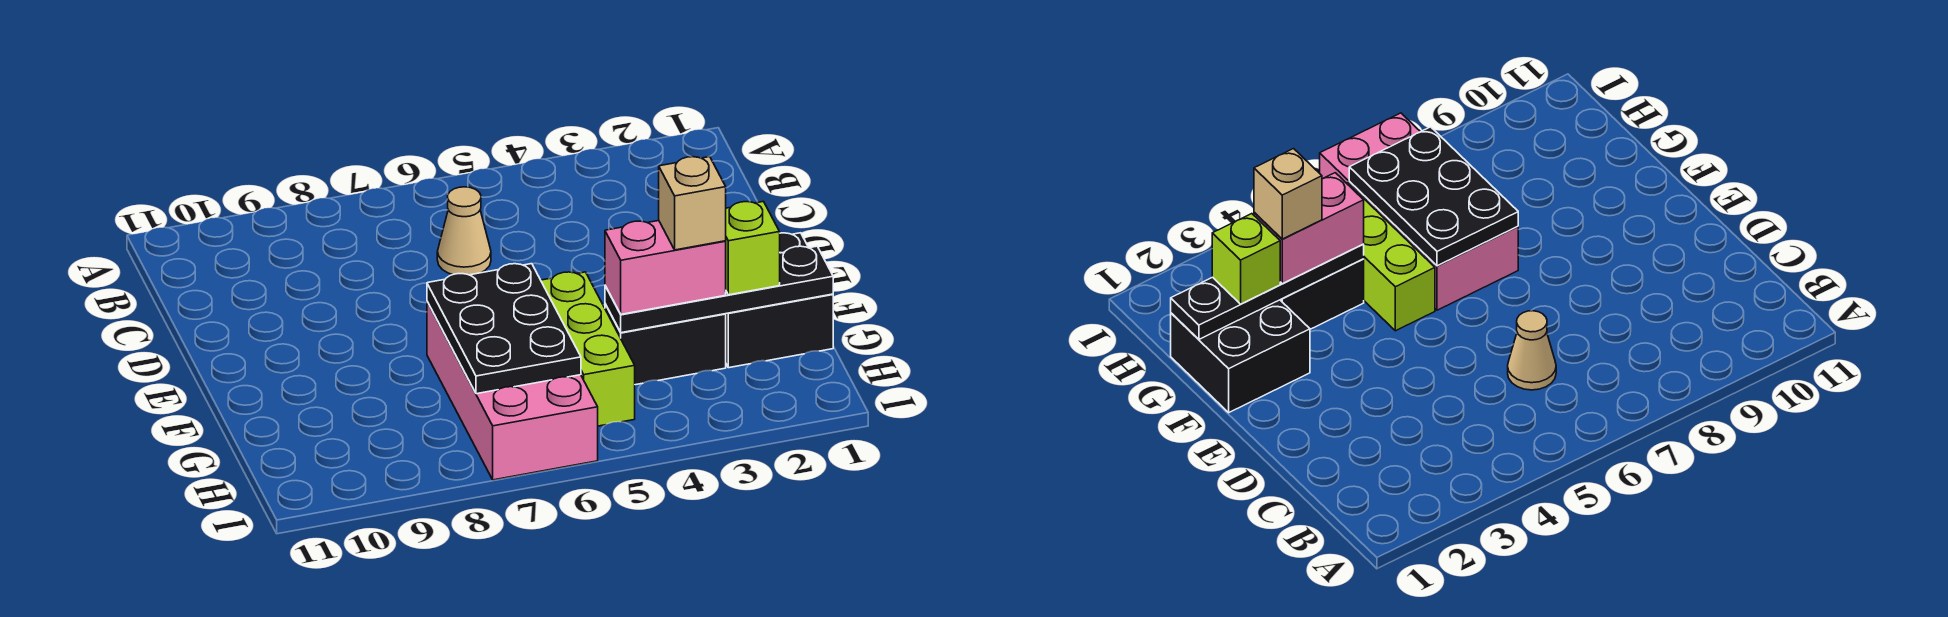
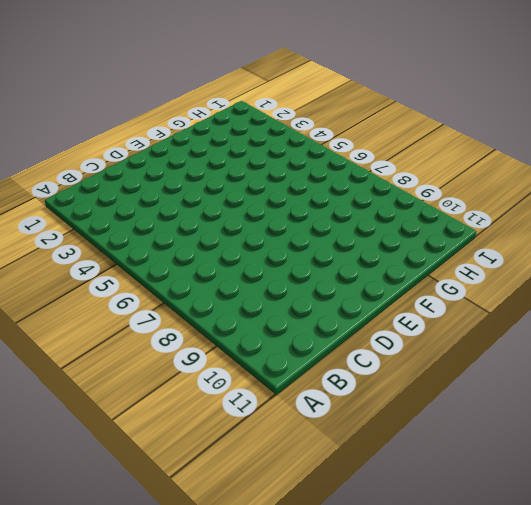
none -> tan 1x1 cone [437,187,491,275]
none -> black 2x2 brick [726,233,833,368]

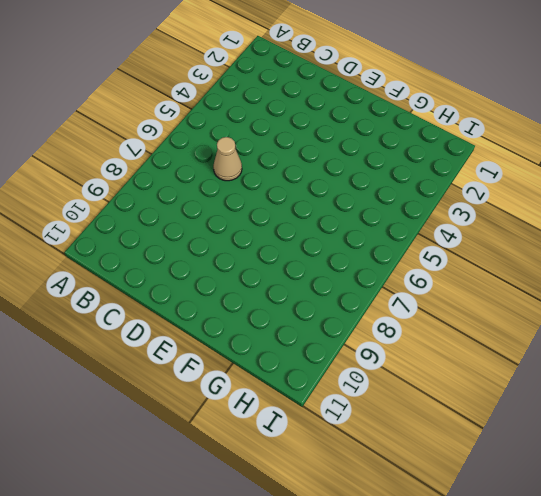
none -> black 2x2 brick [726,233,833,368]
none -> lime 1x3 brick [541,272,635,426]

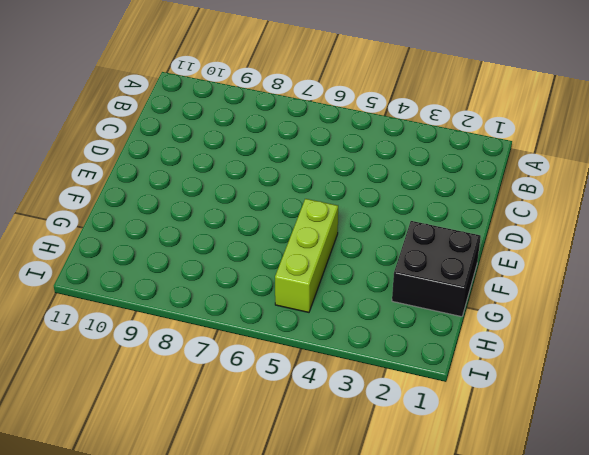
none -> tan 1x1 cone [437,187,491,275]
none -> pink 2x4 brick [427,302,598,480]

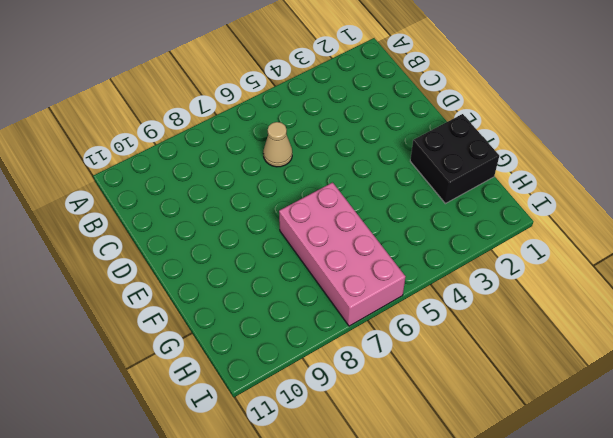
none -> lime 1x3 brick [541,272,635,426]
none -> black 1x2 brick [605,304,726,385]

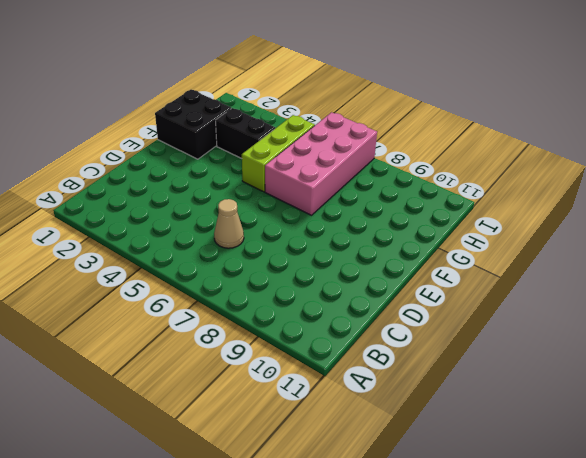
none -> black 2x3 plate [427,264,581,394]
none -> black 1x4 plate [605,246,833,333]

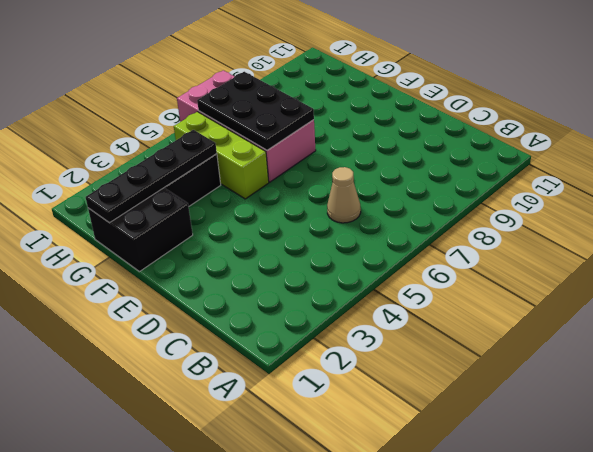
none -> lime 1x1 brick [726,201,780,295]
none -> pink 1x2 brick [605,221,726,314]

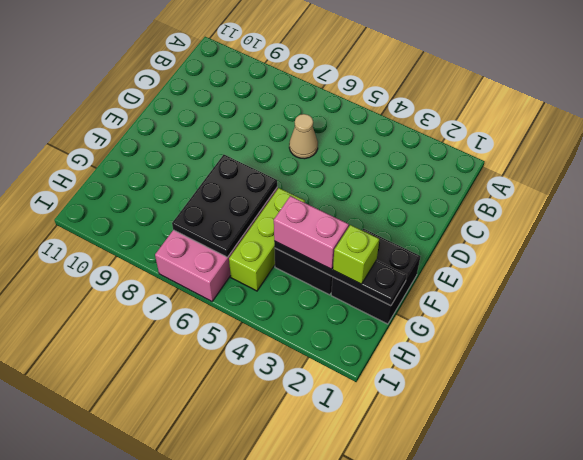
none -> tan 1x1 brick [659,157,726,250]

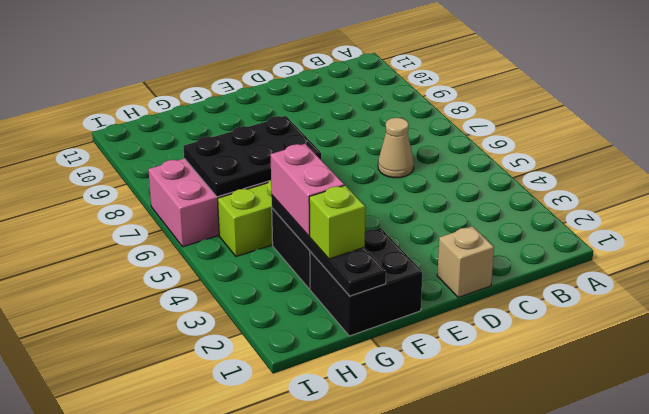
tan 1x1 brick [437,226,494,298] -> tan 1x1 brick moved to [659,157,726,250]

